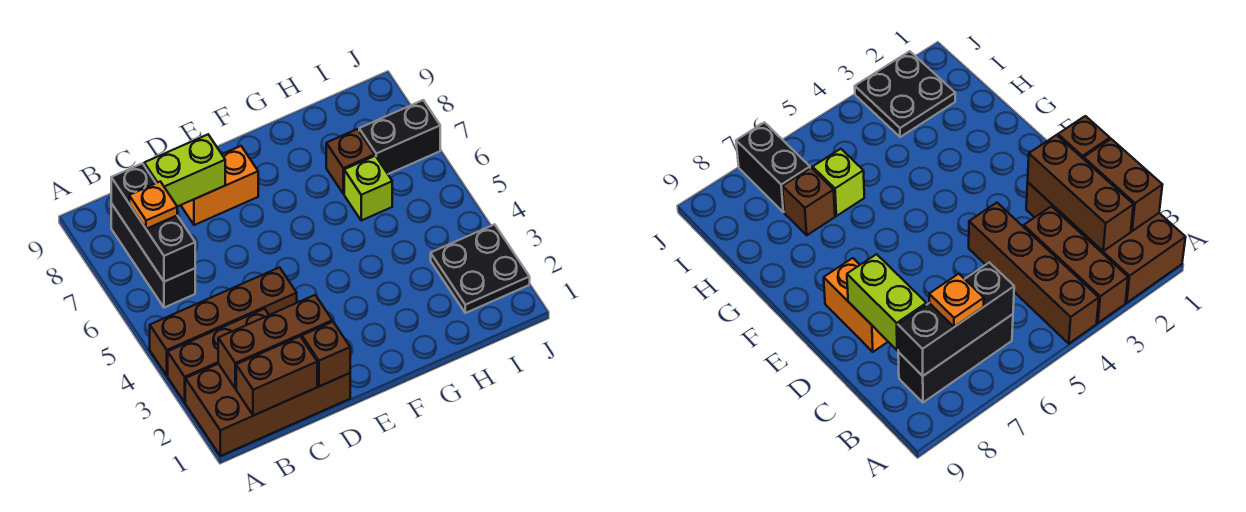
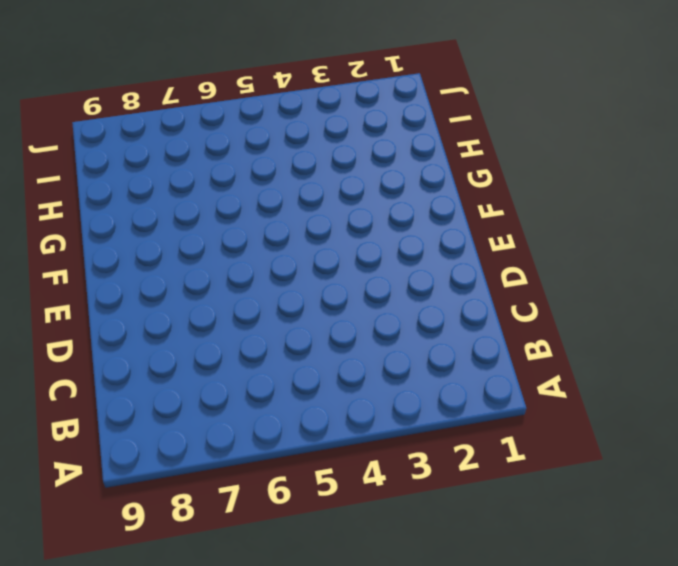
none -> brown 2x4 brick [185,364,350,456]
none -> brown 1x3 brick [168,309,269,402]
none -> brown 1x4 brick [150,267,297,376]

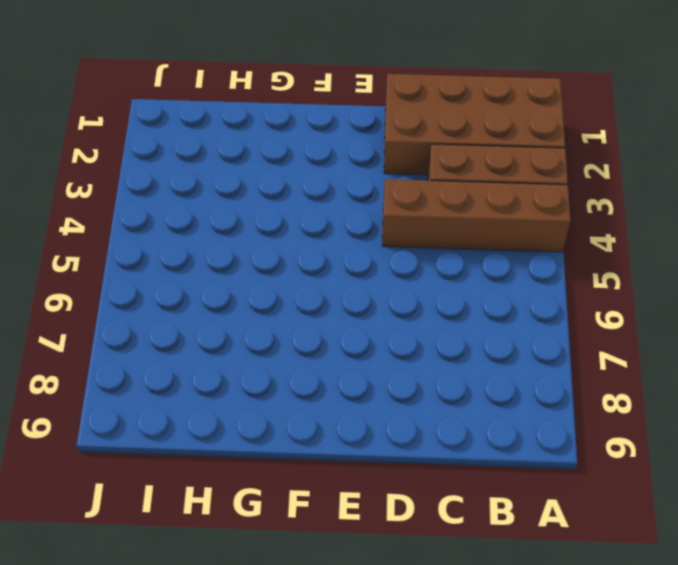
none -> black 1x3 brick [111,203,195,308]
none -> orange 1x2 brick [181,146,258,225]
none -> lime 1x1 brick [344,156,392,220]

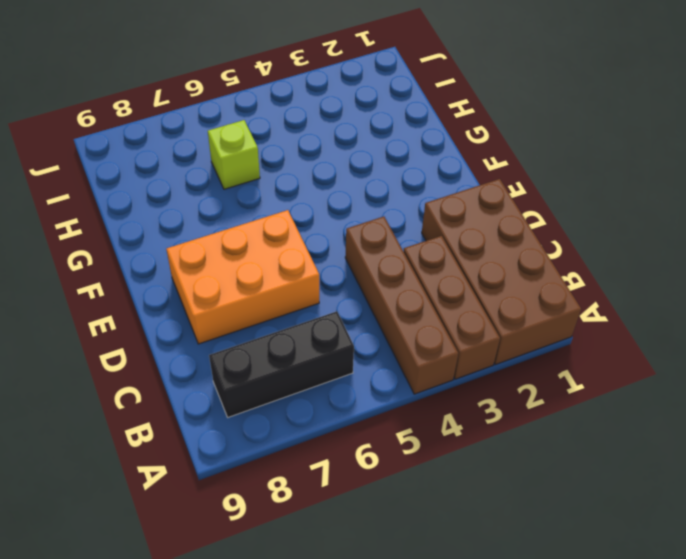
orange 2x3 brick [166,210,319,344] -> orange 1x2 brick [181,146,258,225]
none -> brown 1x1 brick [326,129,375,194]
none -> black 2x2 plate [431,224,530,313]
none -> black 1x2 brick [359,100,440,174]

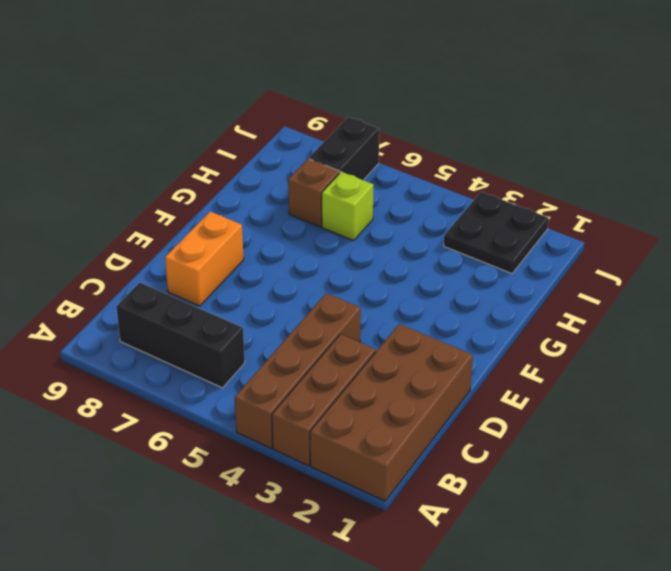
none -> brown 1x2 brick [236,336,317,416]
none -> brown 1x3 brick [218,295,332,389]
none -> black 1x3 brick [111,163,195,282]

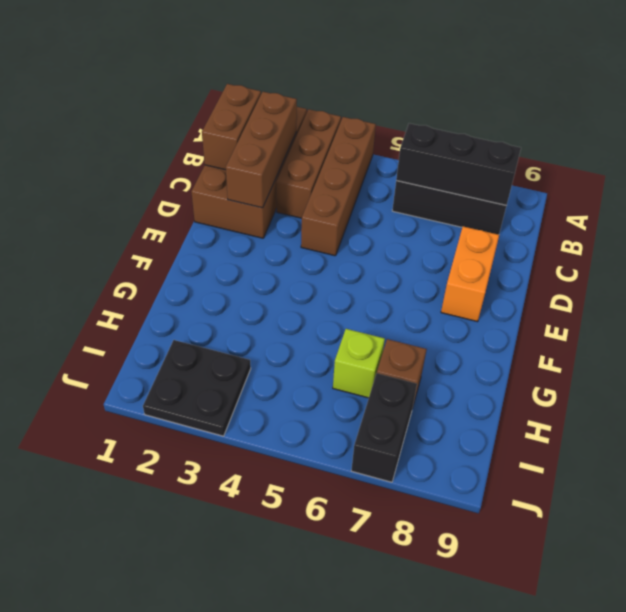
none -> lime 1x2 brick [144,135,225,207]
none -> brown 1x1 brick [302,322,350,386]
none -> orange 1x1 plate [129,182,177,229]

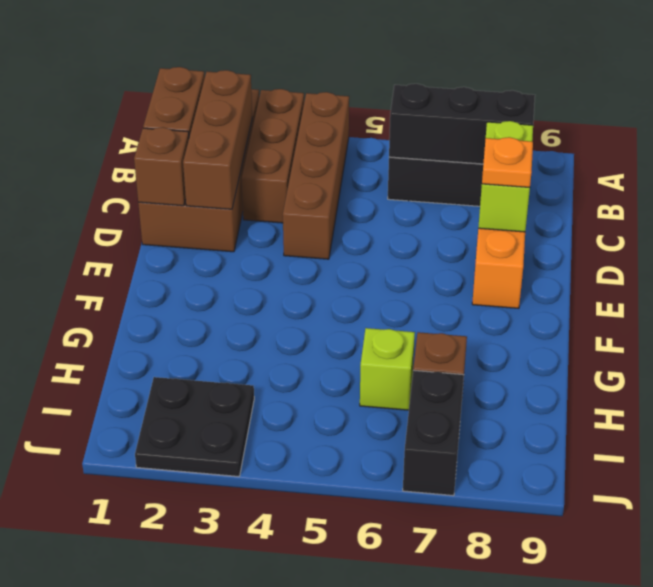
orange 1x1 plate [482,137,533,188] -> orange 1x1 plate moved to [129,182,177,229]

